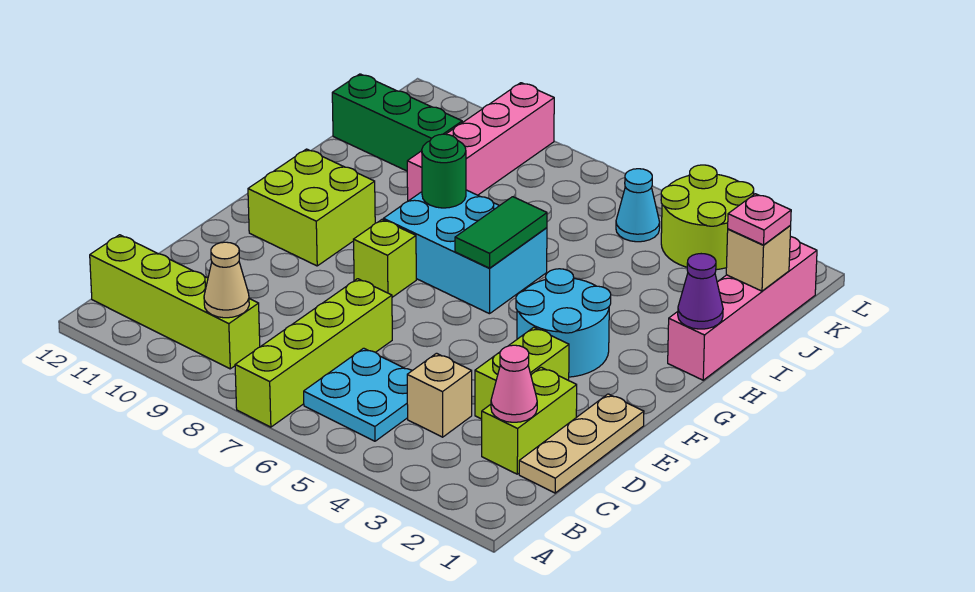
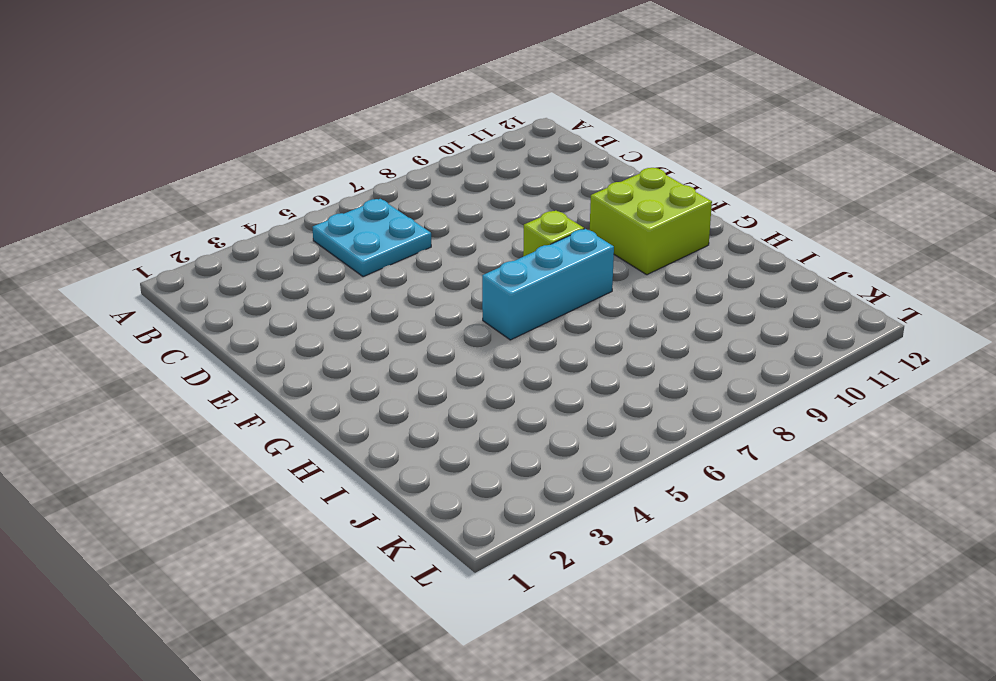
cyan 1x3 brick [482,229,614,340] -> cyan 2x3 brick [383,190,547,314]
none -> lime 1x4 brick [235,279,392,427]
none -> lime 1x4 brick [90,235,260,369]
none -> tan 1x3 plate [519,394,644,493]

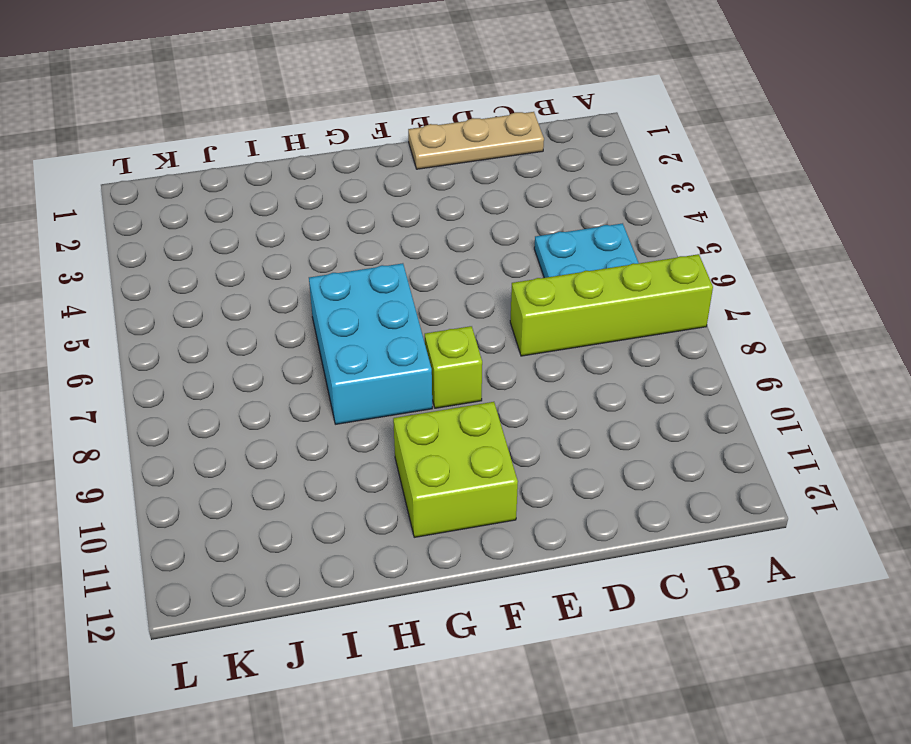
none -> lime 1x4 brick [90,235,260,369]
none -> lime 1x2 brick [482,367,577,474]
none -> tan 1x1 brick [407,353,472,437]

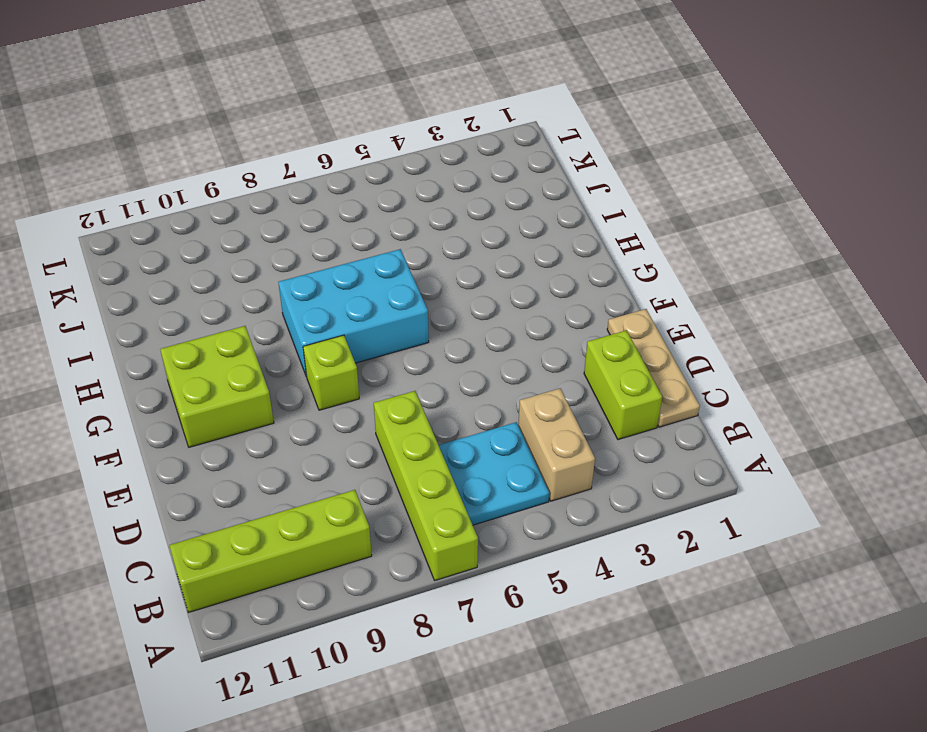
tan 1x2 brick [518,388,595,501] -> tan 1x1 brick [407,353,472,437]
none -> lime 1x2 brick [475,327,569,419]
none -> cyan 2x2 round brick [516,269,611,377]
none -> pink 1x4 brick [668,236,817,380]

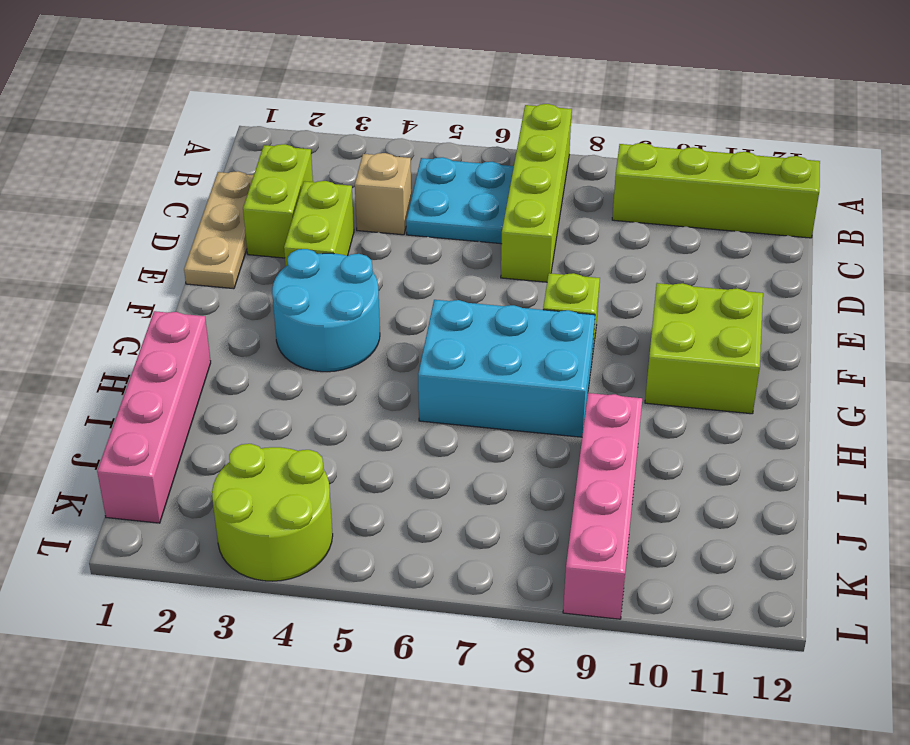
none -> green 1x3 brick [332,74,462,171]
none -> cyan 1x1 cone [616,169,660,242]
none -> tan 1x1 cone [204,242,249,318]

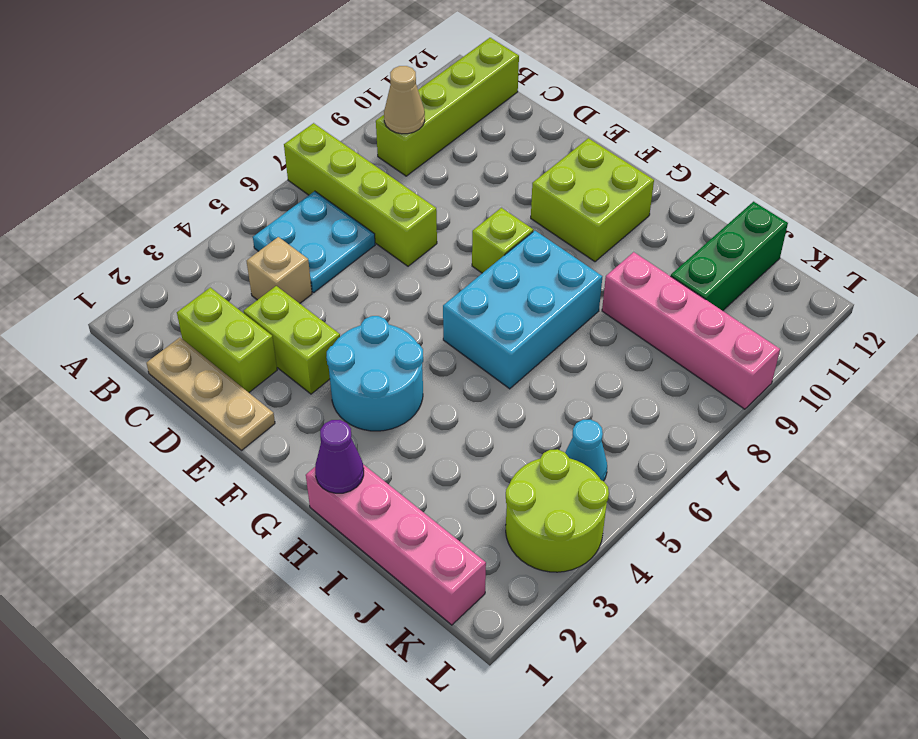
none -> pink 1x1 cone [491,345,537,422]
none -> green 1x2 tile [455,197,547,268]
none -> green 1x1 round brick [422,134,466,208]

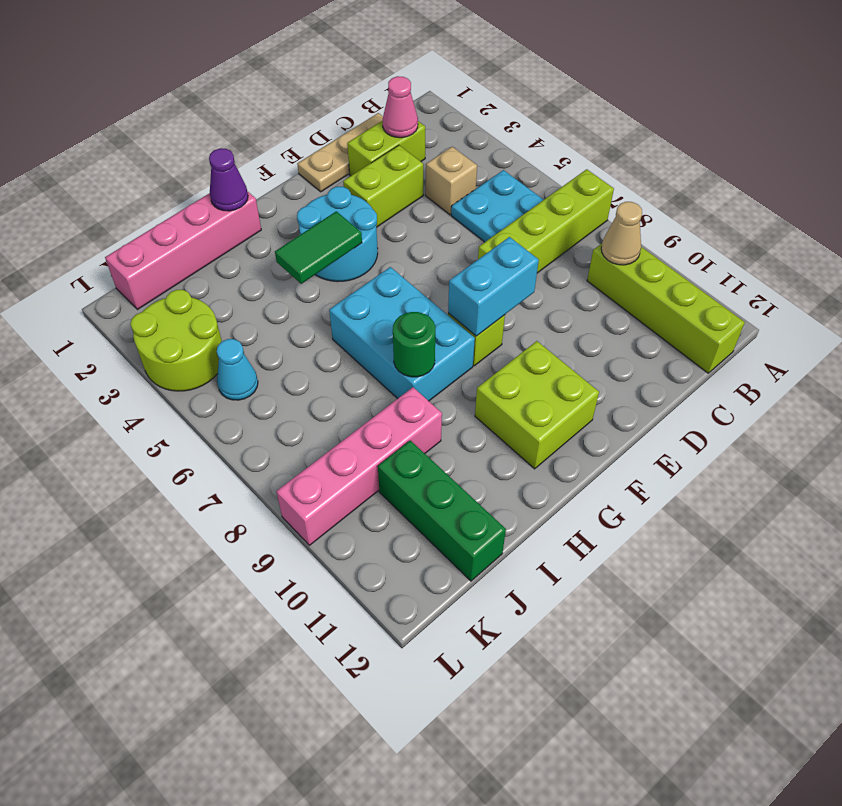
cyan 1x2 brick [448,237,539,336] -> none
green 1x2 tile [275,211,362,284] -> green 1x2 tile moved to [455,197,547,268]
none -> tan 1x1 brick [726,226,791,291]
none -> pink 1x1 plate [728,194,791,245]

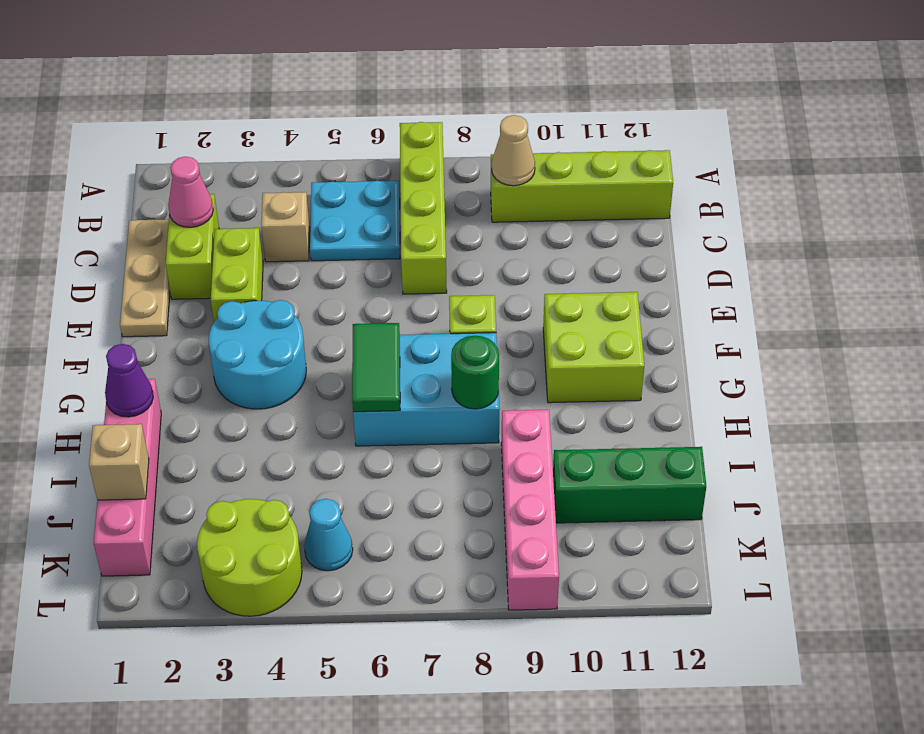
none -> pink 1x1 plate [728,194,791,245]

